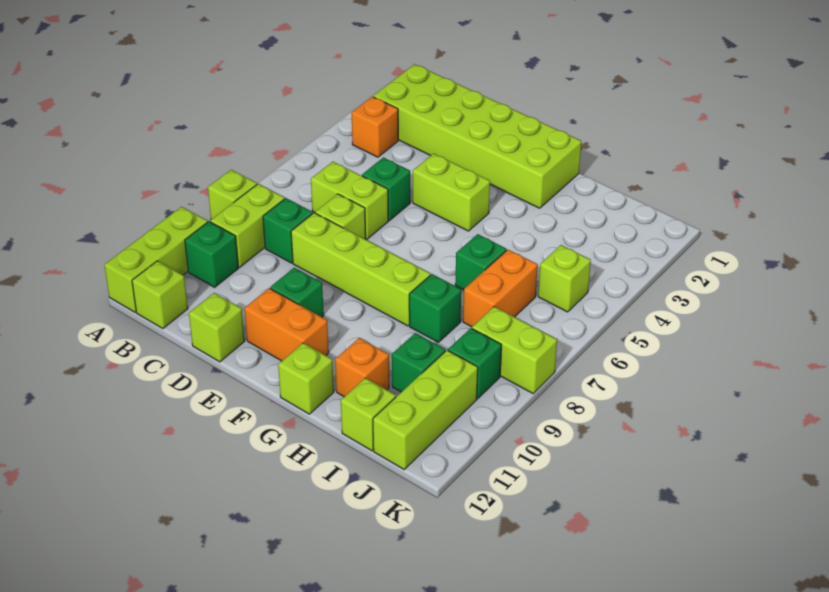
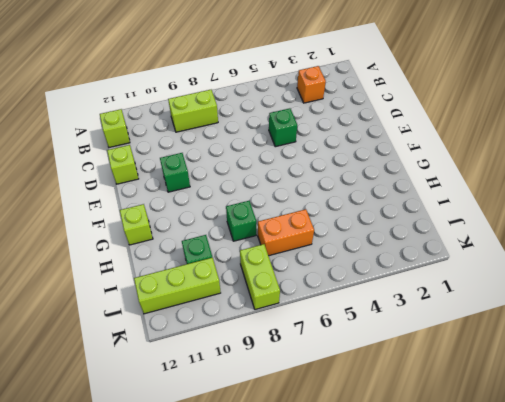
none -> lime 1x1 brick [208,170,257,219]
none -> lime 1x3 brick [105,207,208,312]
none -> lime 2x6 brick [373,64,581,208]

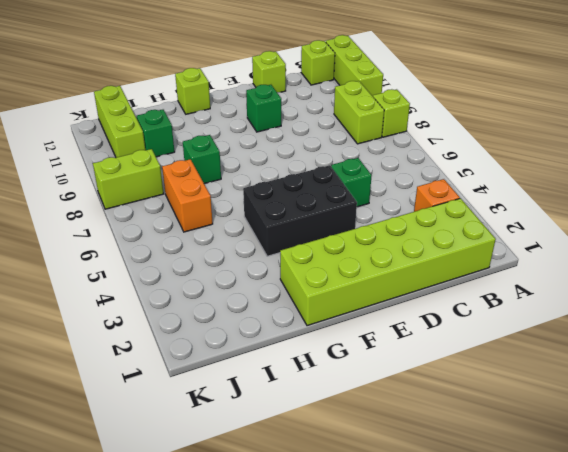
black 2x3 brick [243,165,357,256] -> lime 1x2 brick [413,154,490,231]
none -> green 1x1 brick [185,222,238,287]
none -> lime 1x2 brick [311,162,388,240]
none -> green 1x1 brick [263,198,313,263]

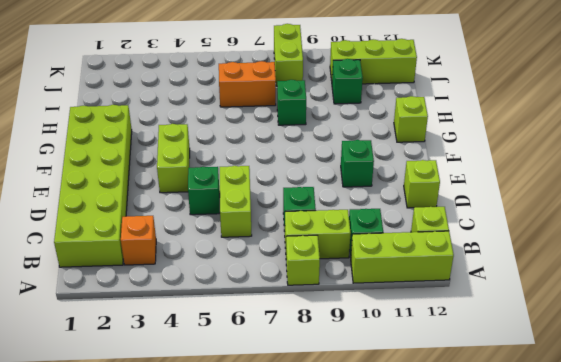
none -> lime 1x1 brick [315,194,366,239]
none -> lime 1x4 brick [291,213,430,326]
none -> orange 1x2 brick [244,288,329,361]

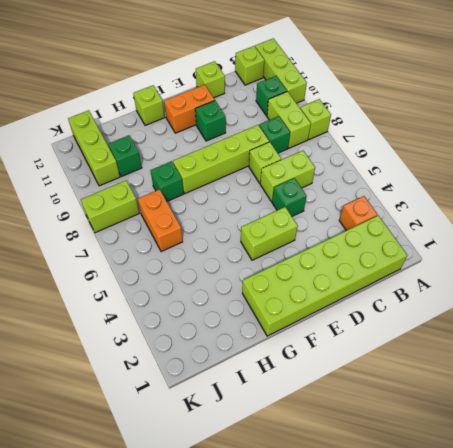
none -> green 1x1 brick [455,234,507,290]
none -> orange 1x1 brick [335,338,389,397]
none -> lime 1x1 brick [341,378,396,451]

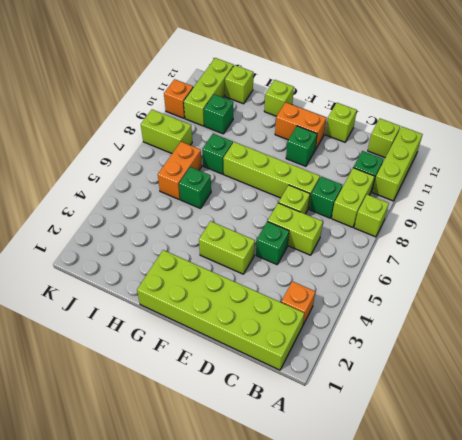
orange 1x1 brick [164,79,193,118] -> orange 1x1 brick moved to [335,338,389,397]
none -> lime 1x1 brick [538,245,591,312]
none -> green 1x1 brick [448,328,501,399]

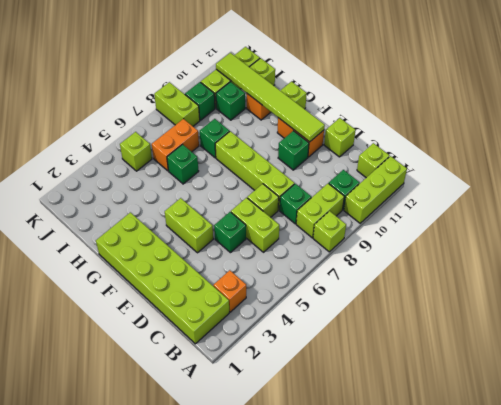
lime 1x6 tile [216,53,325,142] -> none

